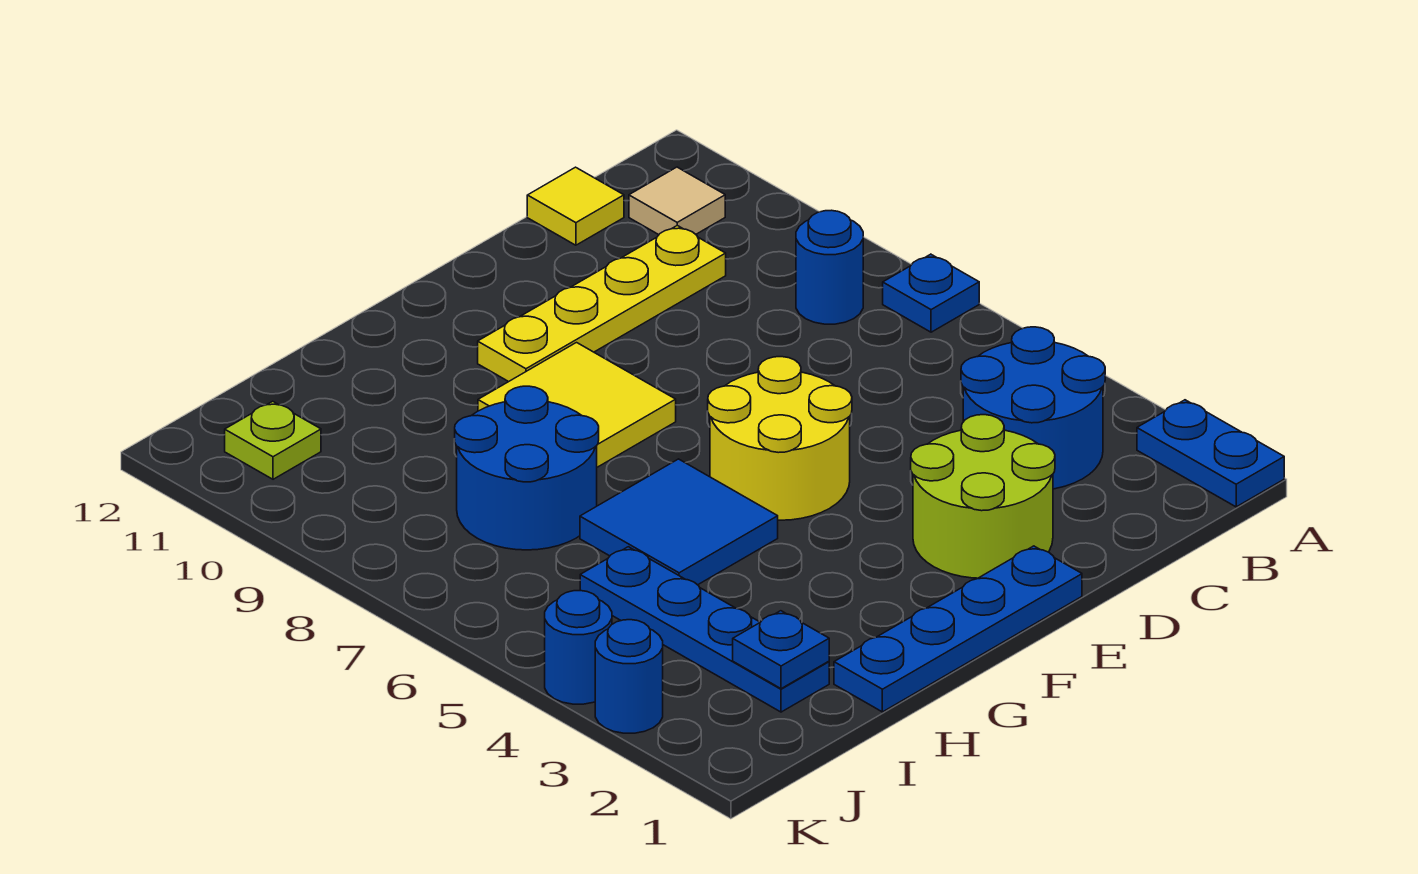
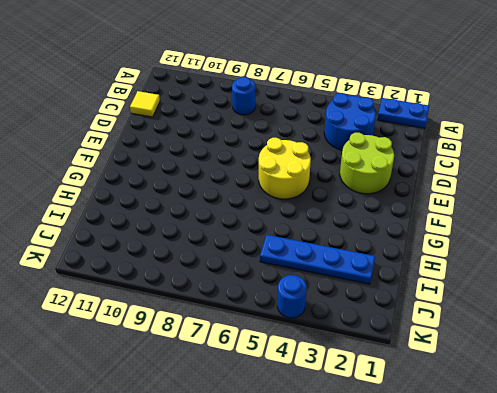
none -> blue 1x1 plate [883,254,979,332]
none -> tan 1x1 tile [629,167,725,235]
none -> yellow 1x4 plate [478,226,726,382]

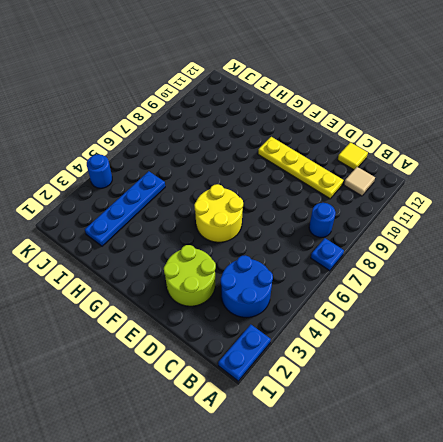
none -> blue 1x4 plate [834,546,1082,712]
none -> yellow 2x2 tile [478,343,676,467]
none -> blue 2x2 tile [580,459,778,585]

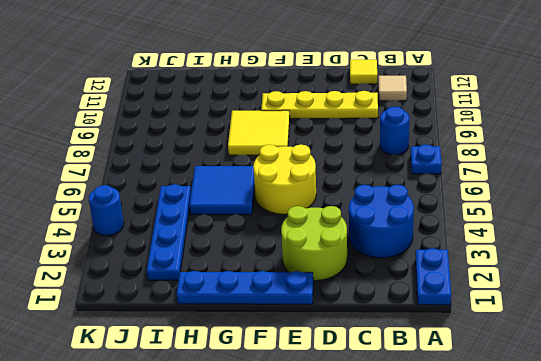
none -> blue 2x2 round brick [454,386,599,550]
none -> lime 1x1 plate [225,401,321,479]
none -> blue 1x1 round brick [595,620,663,733]

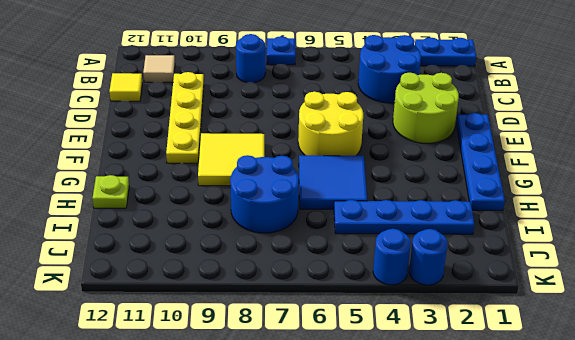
lime 1x1 plate [92,175,129,208] -> lime 1x1 plate moved to [225,401,321,479]
none -> blue 1x1 plate [733,611,829,689]

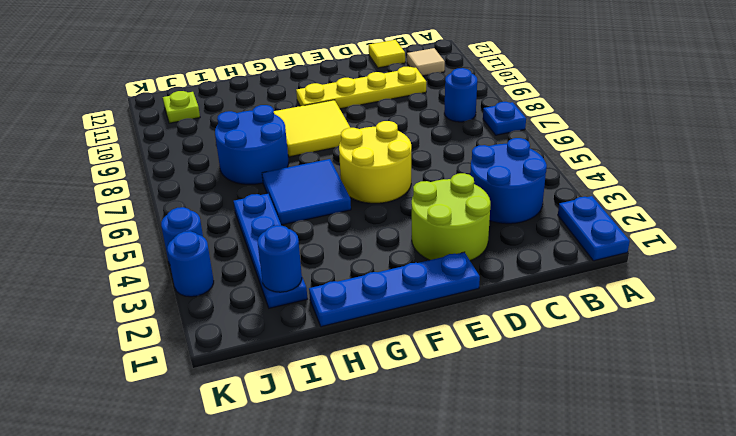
blue 1x1 round brick [257,225,302,292] -> blue 1x1 plate [733,611,829,689]

